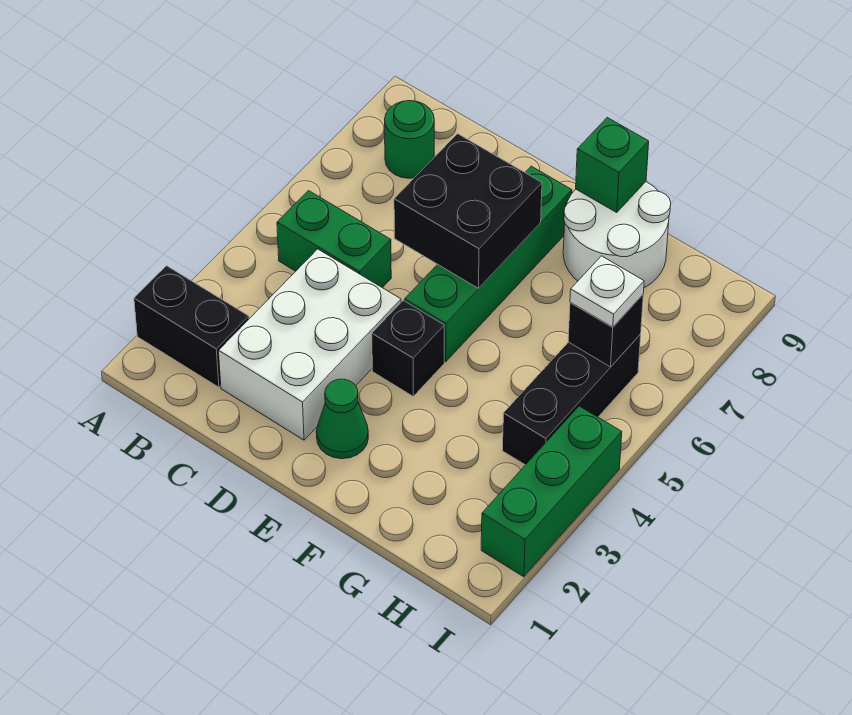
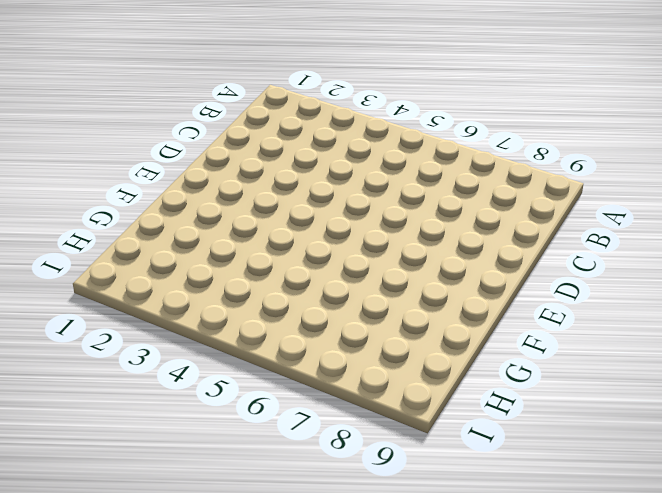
none -> black 1x2 brick [134,266,249,387]
none -> green 1x2 brick [277,191,391,288]
none -> green 1x1 round brick [385,101,434,178]

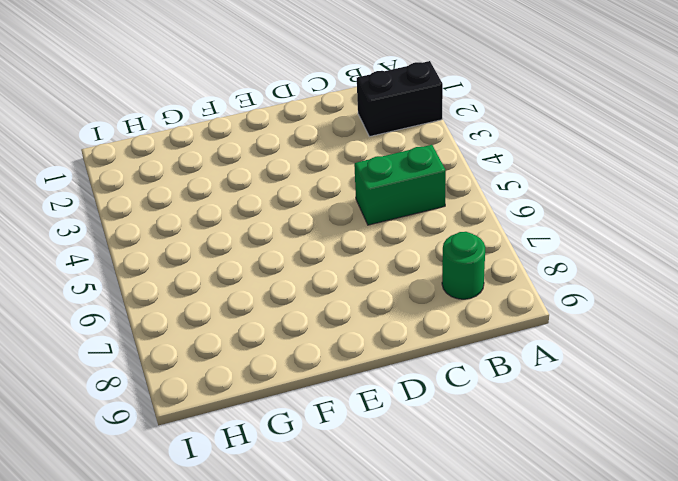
none -> white 2x3 brick [219,249,401,440]
none -> green 1x1 cone [316,379,368,459]
none -> black 1x1 brick [372,300,444,396]

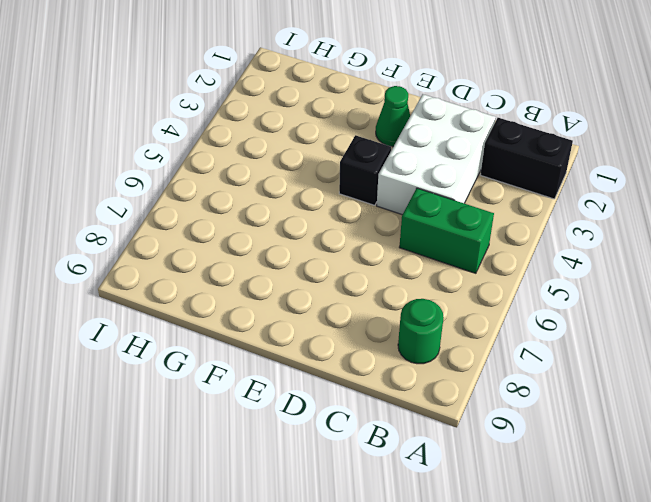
none -> green 1x4 brick [405,166,572,362]
none -> white 2x2 round brick [563,182,671,288]
none -> black 1x3 brick [502,334,641,465]

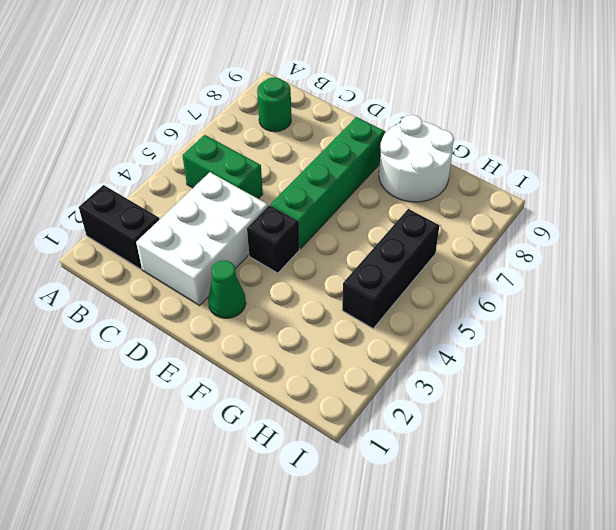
none -> green 1x3 brick [481,406,622,577]
none -> black 2x2 brick [394,134,542,288]
none -> green 1x1 brick [576,118,649,212]

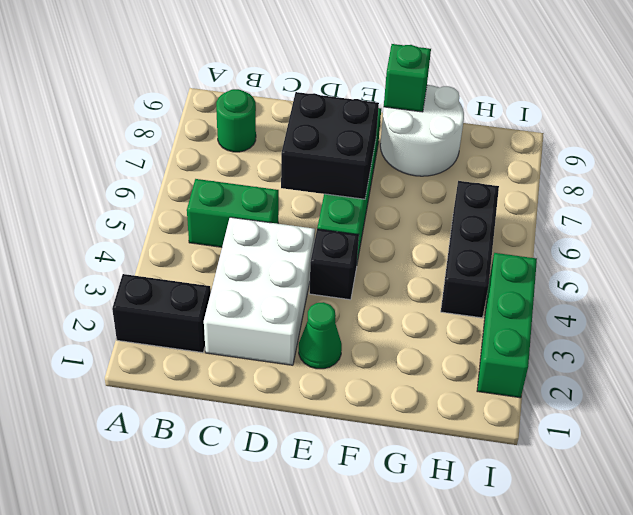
none -> black 1x1 brick [568,295,643,367]
none -> white 1x1 plate [570,256,644,327]

